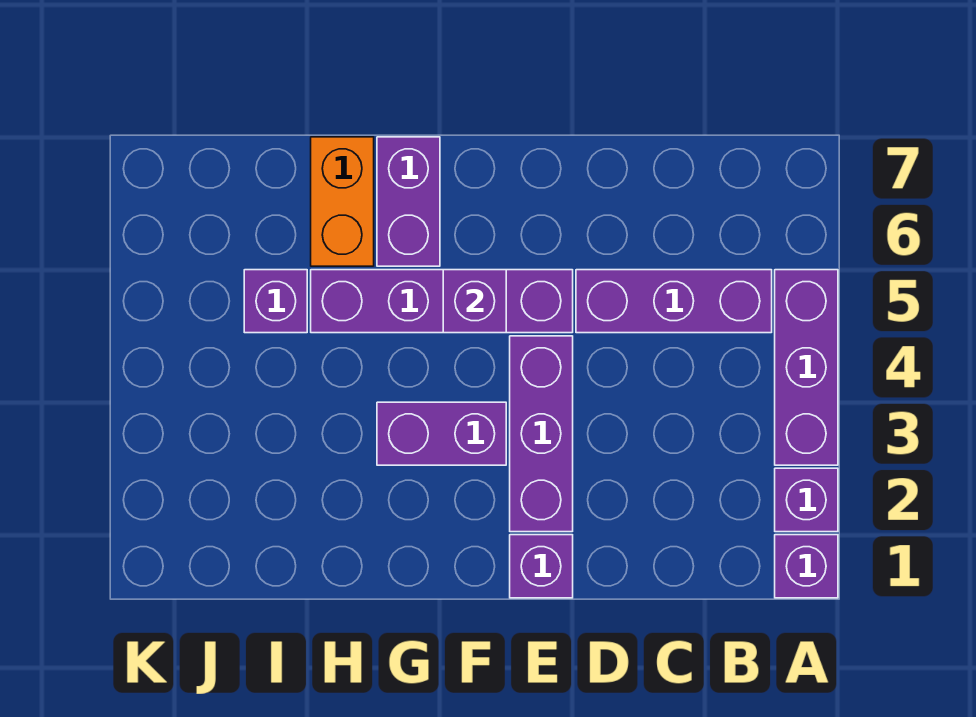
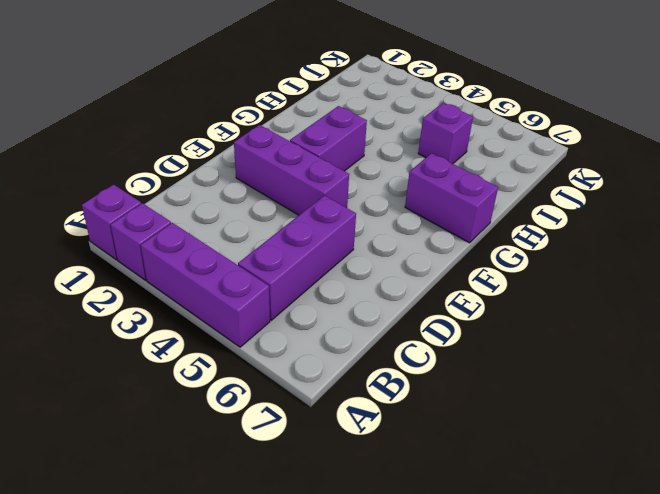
none -> purple 1x1 brick [510,535,573,598]
none -> purple 1x4 brick [311,270,573,333]
none -> orange 1x2 brick [311,137,374,266]

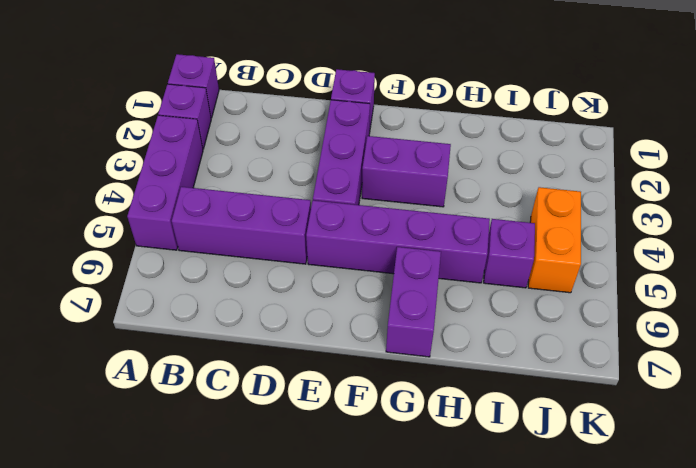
orange 1x2 brick [528,187,581,293] -> orange 1x2 brick moved to [311,137,374,266]
none -> purple 1x1 brick [443,270,506,333]

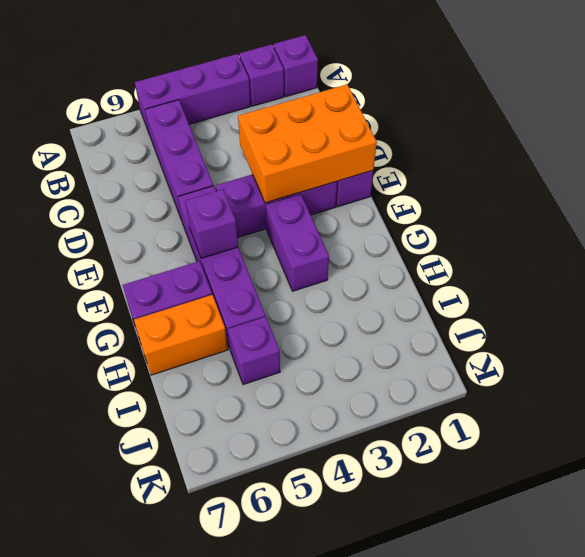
orange 2x3 brick [238,85,377,203] -> none

